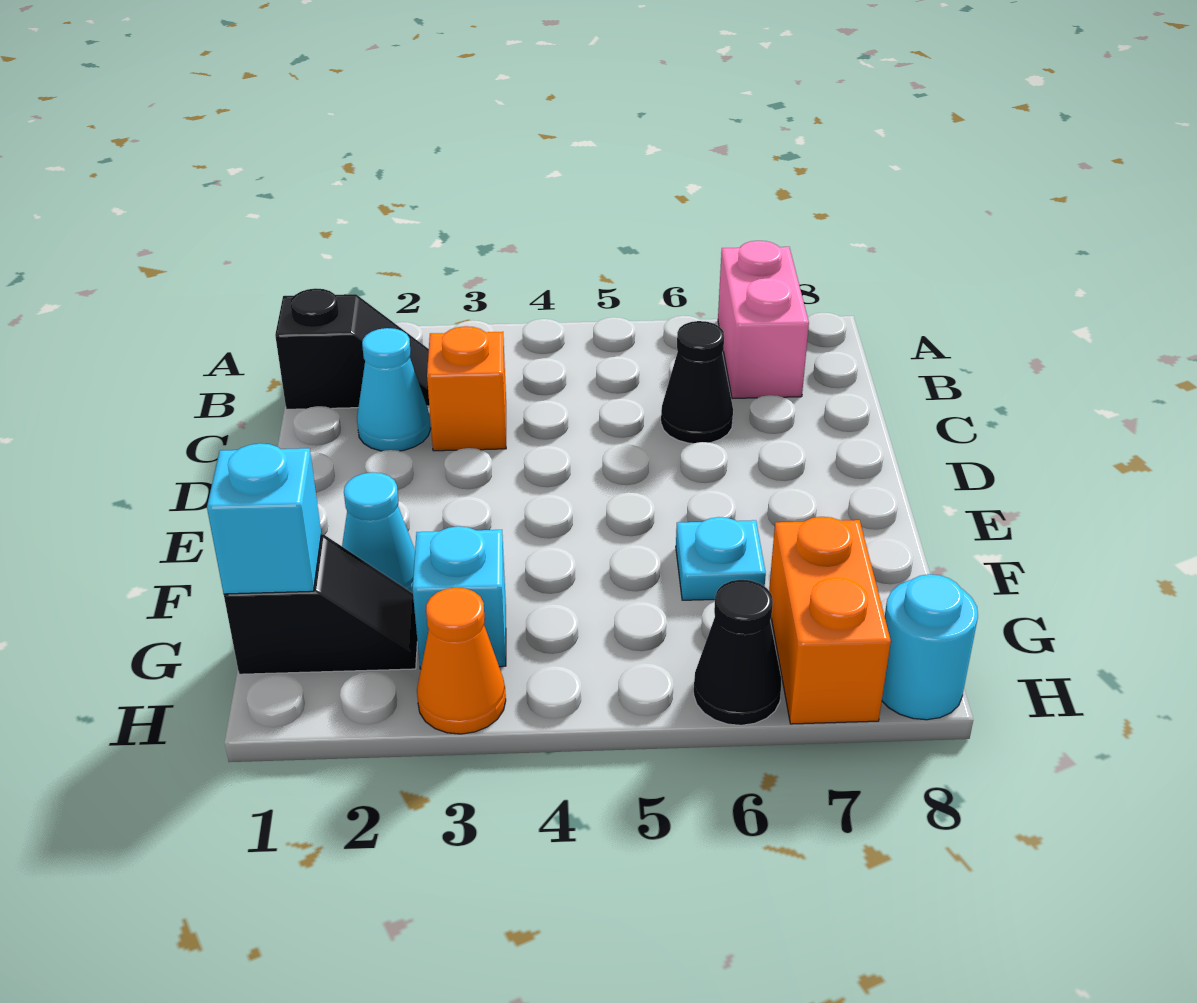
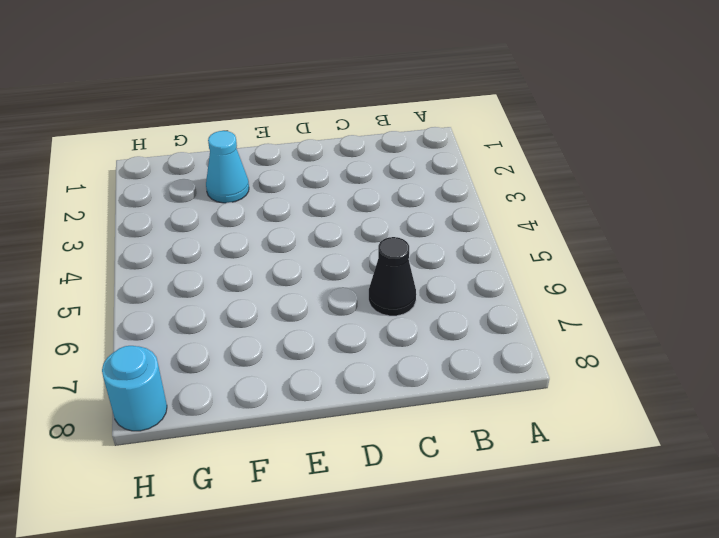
none -> pink 1x2 brick [718,241,809,399]
none -> black 1x2 slope [275,288,429,409]
none -> cyan 1x1 cone [357,328,431,451]

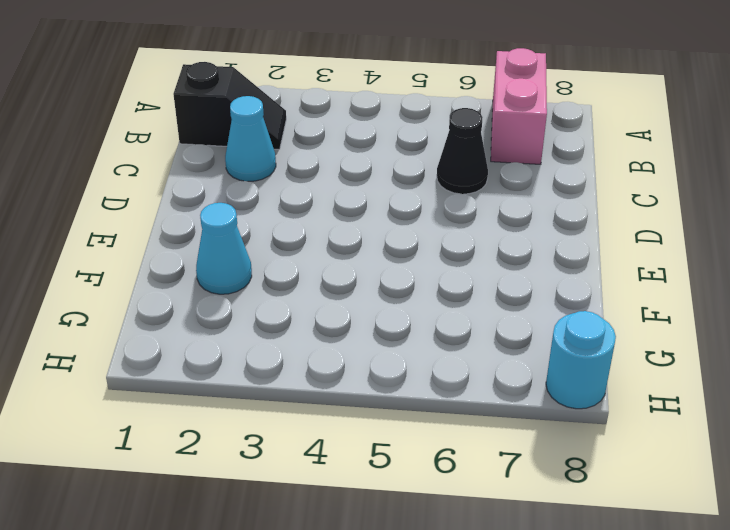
none -> orange 1x1 brick [427,326,506,451]
none -> cyan 1x1 plate [676,517,766,600]
none -> black 1x2 slope [224,534,417,674]

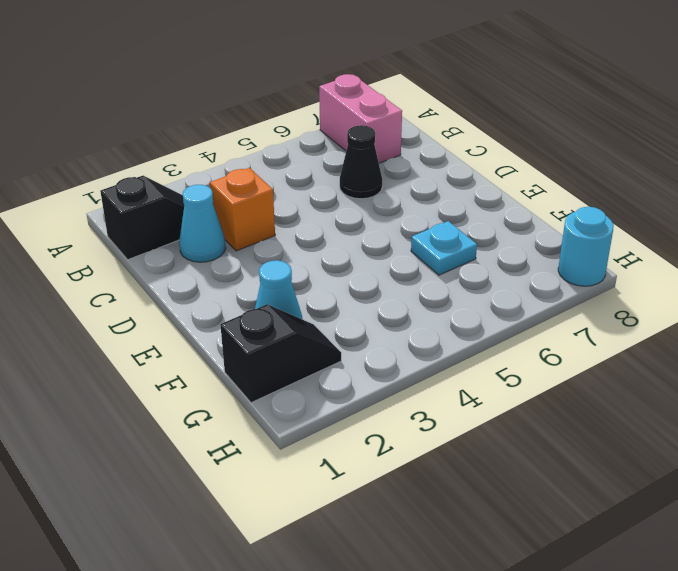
none -> cyan 1x1 brick [413,526,506,669]
none -> orange 1x2 brick [769,517,891,724]
none -> orange 1x1 cone [417,588,506,734]

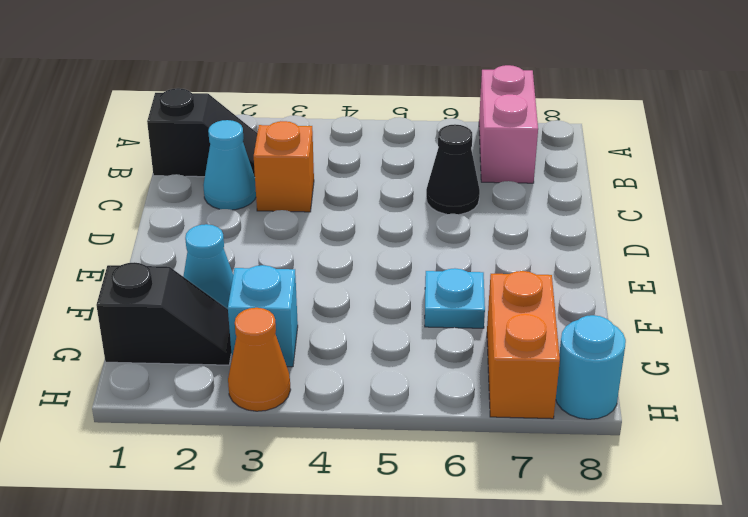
none -> black 1x1 cone [694,580,782,725]
none -> cyan 1x1 brick [207,443,321,594]

